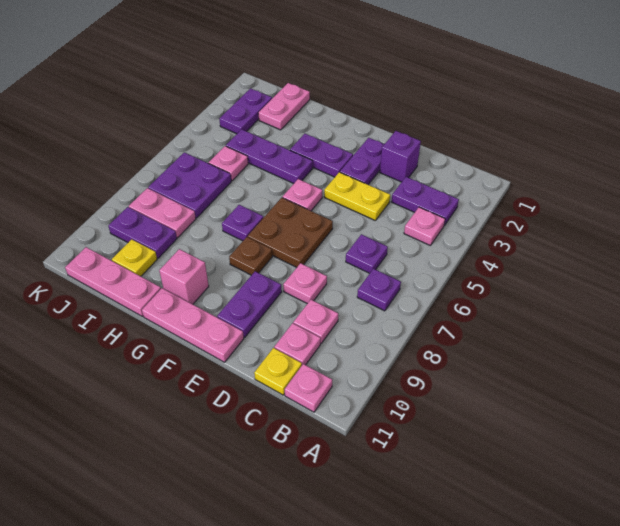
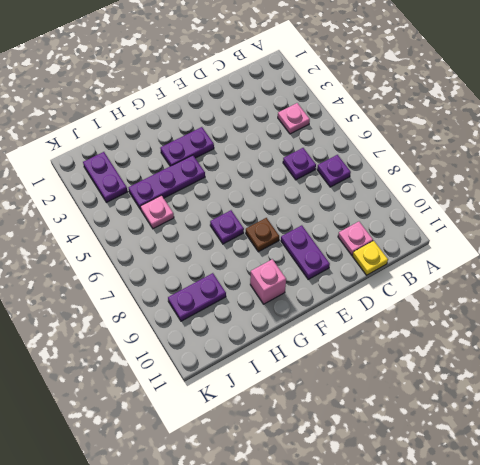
none -> purple 1x2 plate [392,177,459,226]
none -> pink 1x1 plate [285,364,332,412]
none -> pink 1x1 plate [293,300,338,343]

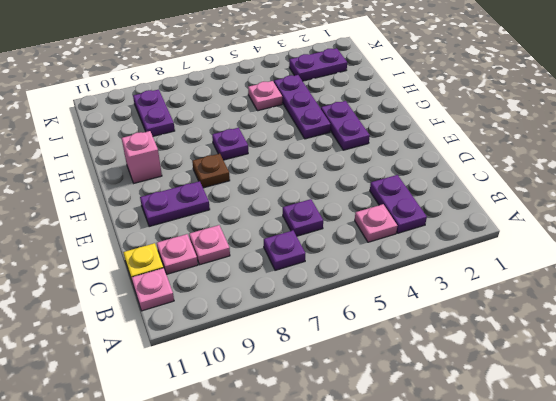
none -> purple 1x1 brick [380,131,421,182]
none -> yellow 1x2 plate [324,172,390,220]
none -> pink 1x1 plate [283,263,327,304]

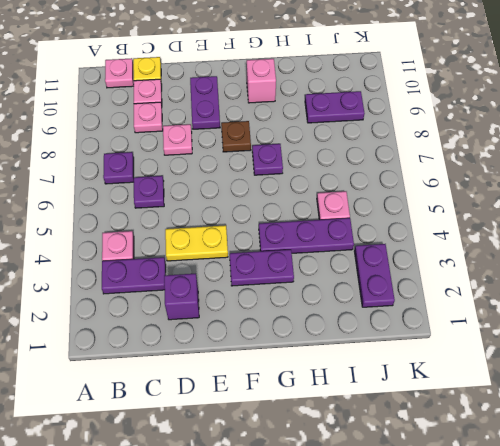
none -> purple 1x2 plate [340,138,384,185]
none -> brown 2x2 plate [248,198,333,267]
none -> pink 1x3 plate [142,288,244,362]

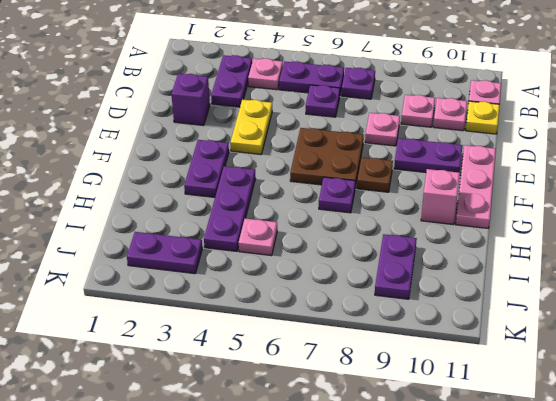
purple 1x2 plate [279,61,344,94] -> purple 1x2 plate moved to [340,138,384,185]
none -> pink 1x1 plate [283,179,322,211]
none -> pink 1x3 plate [65,247,161,316]
none -> pink 1x2 plate [258,83,310,130]

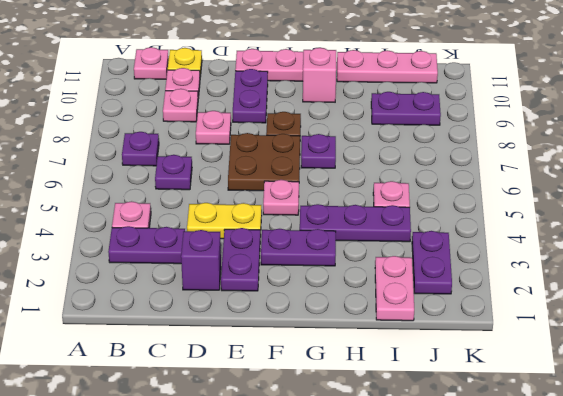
none -> purple 2x2 plate [148,152,231,218]
none -> pink 1x2 plate [129,188,196,238]
none -> yellow 1x1 plate [112,239,157,276]

